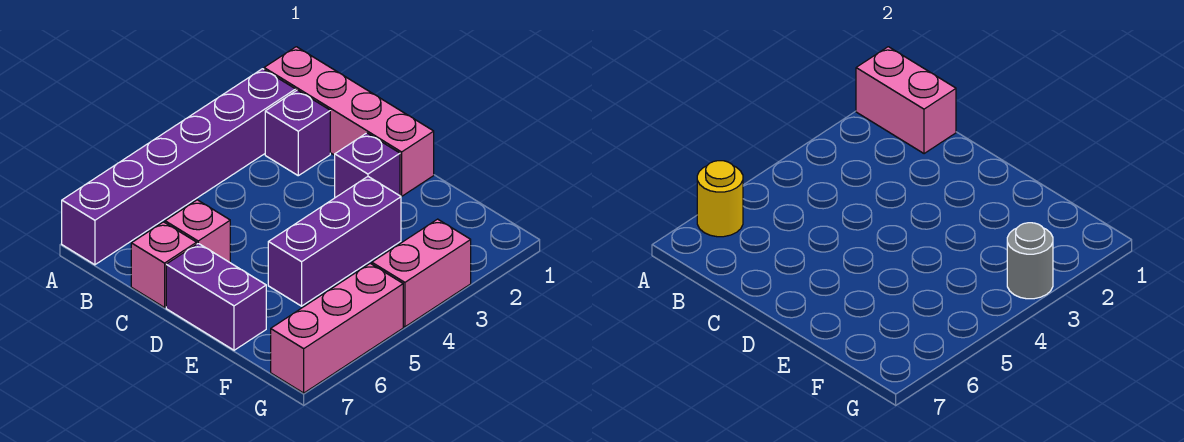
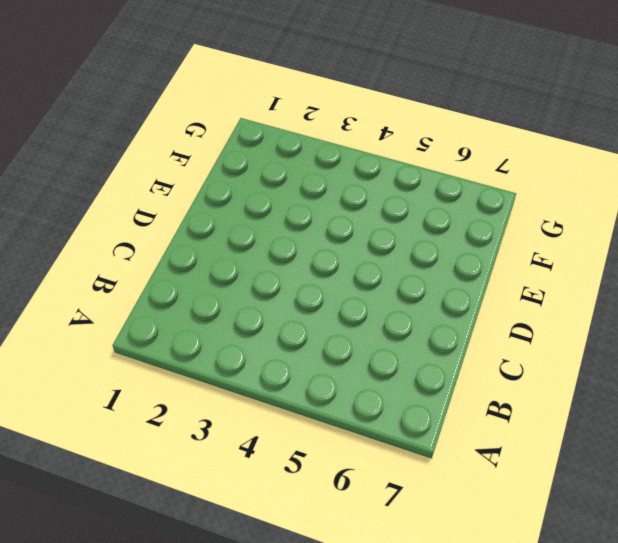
none -> pink 1x4 brick [264,47,434,196]
none -> purple 1x6 brick [62,69,296,265]
none -> purple 1x1 brick [265,90,330,176]

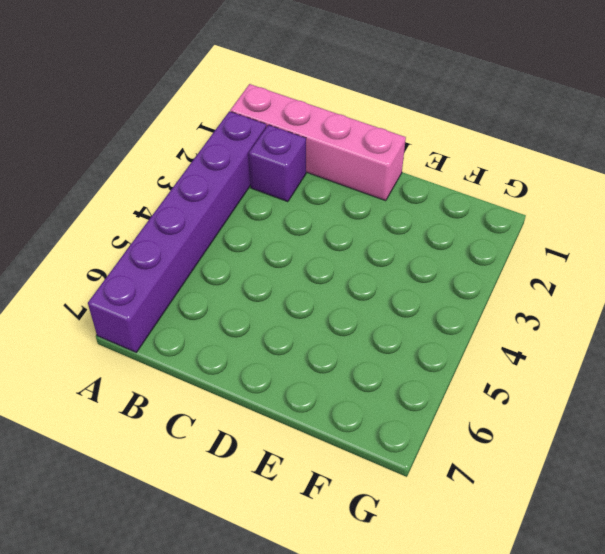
none -> pink 1x1 brick [165,200,230,262]
none -> pink 1x1 brick [131,222,197,307]
none -> purple 1x1 brick [335,133,400,198]

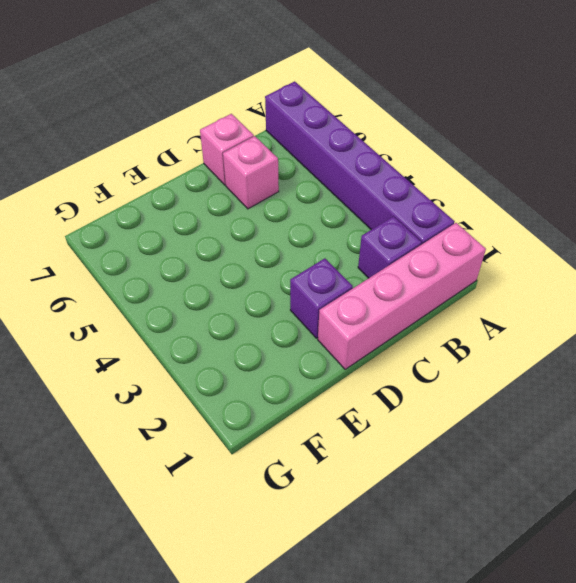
none -> purple 1x2 brick [166,243,266,350]
none -> purple 1x3 brick [268,177,401,306]
none -> pink 1x2 brick [372,219,471,327]

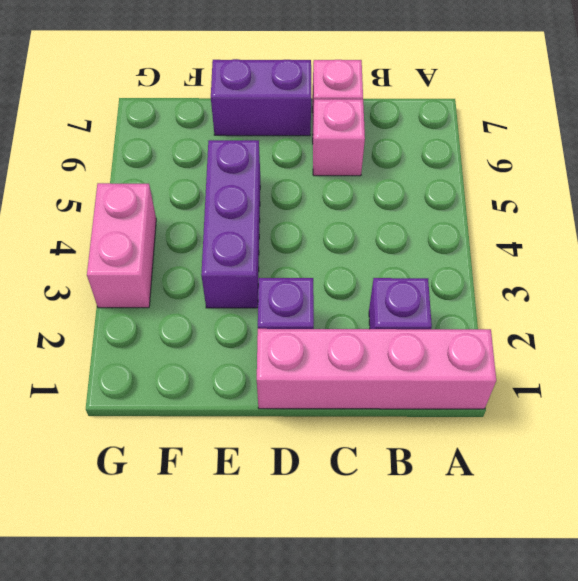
none -> purple 1x6 brick [62,69,296,265]
none -> pink 1x3 brick [271,263,403,393]
none -> pink 1x2 brick [856,47,956,154]

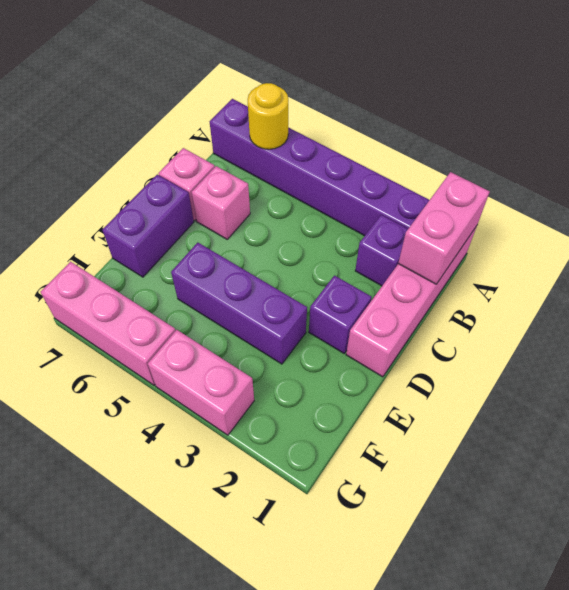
none -> grey 1x1 round brick [1007,223,1053,299]

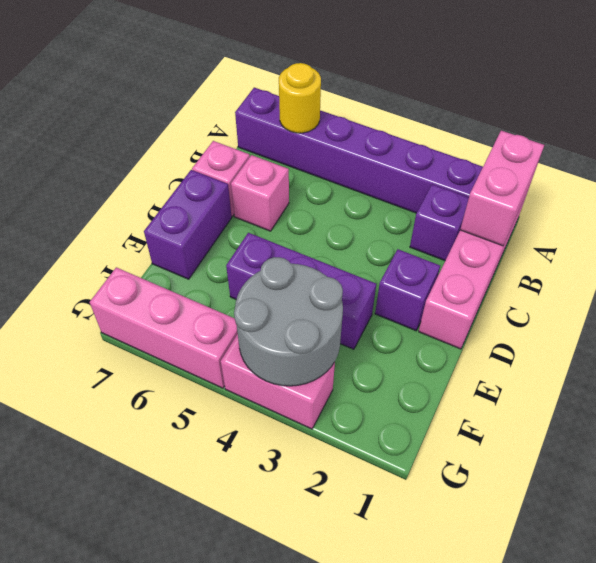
grey 2x2 round brick [234,257,343,386] -> grey 1x1 round brick [1007,223,1053,299]

